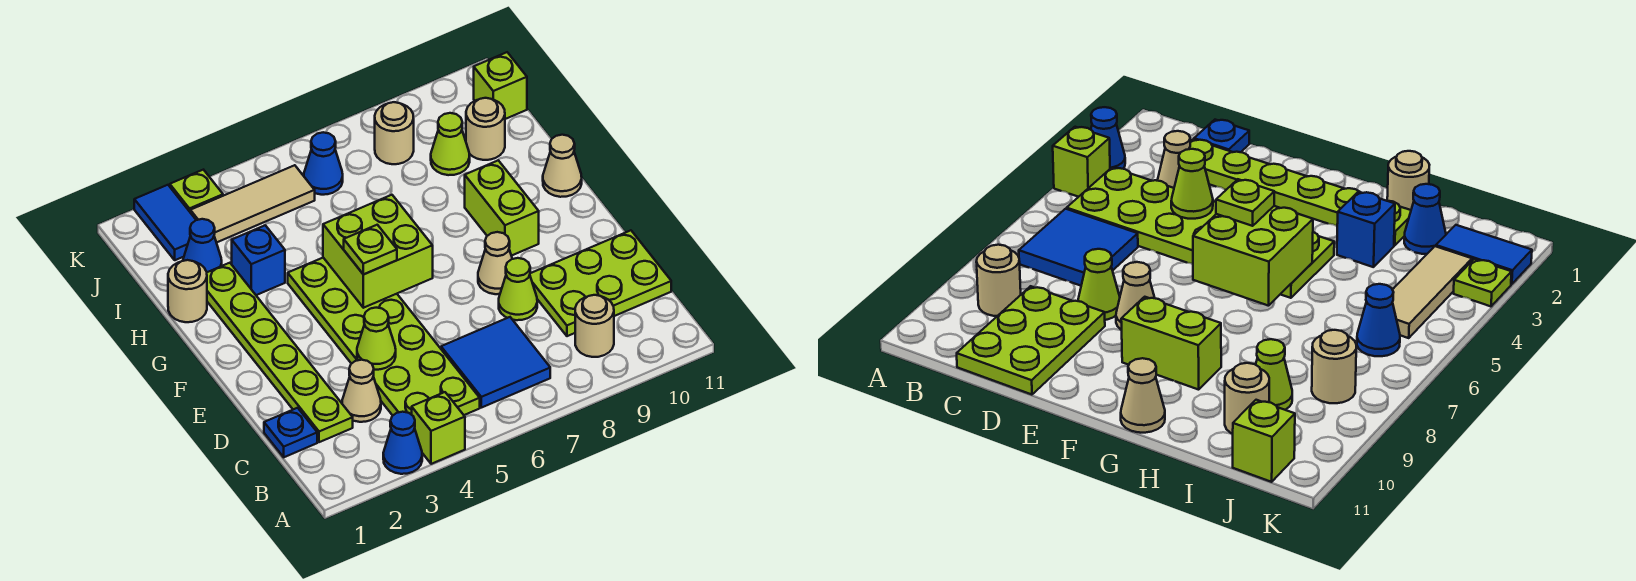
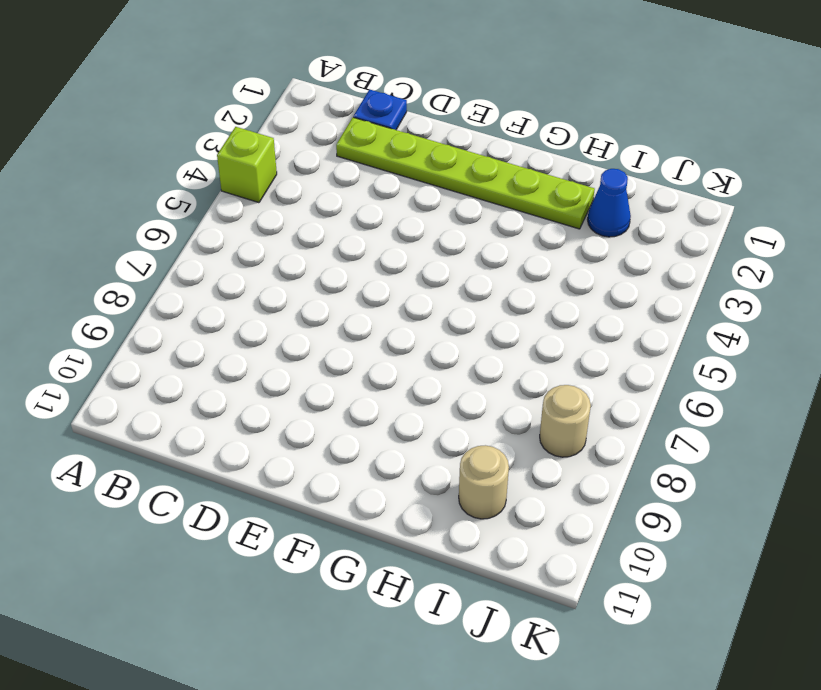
none -> blue 1x1 cone [383,412,422,474]
none -> lime 2x6 plate [288,258,480,415]
none -> blue 2x2 tile [441,317,550,408]

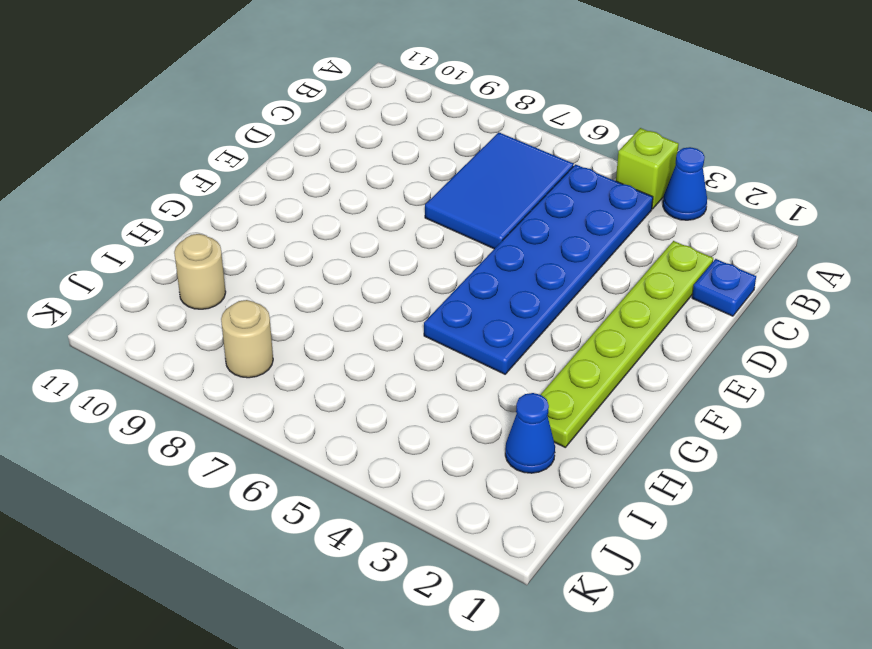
blue 2x6 plate [424,164,653,374] -> lime 2x6 plate [288,258,480,415]
blue 2x3 tile [425,132,574,249] -> blue 2x2 tile [441,317,550,408]
none -> tan 1x1 round brick [575,295,614,357]
none -> tan 1x1 cone [342,360,381,422]
none -> lime 2x3 plate [530,230,671,336]

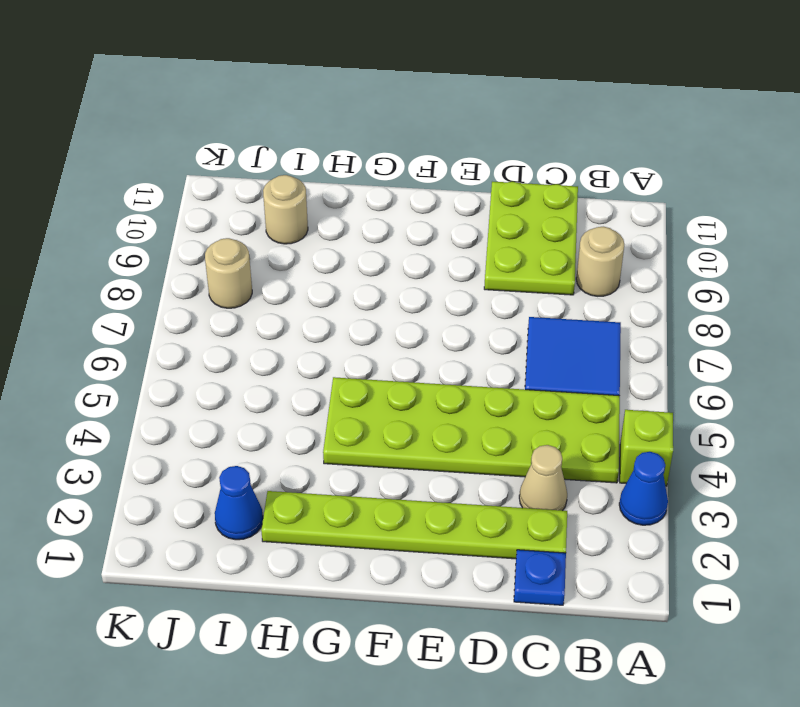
none -> lime 1x1 cone [499,258,537,320]
none -> tan 1x1 cone [478,232,512,294]
none -> lime 1x2 brick [465,160,539,256]

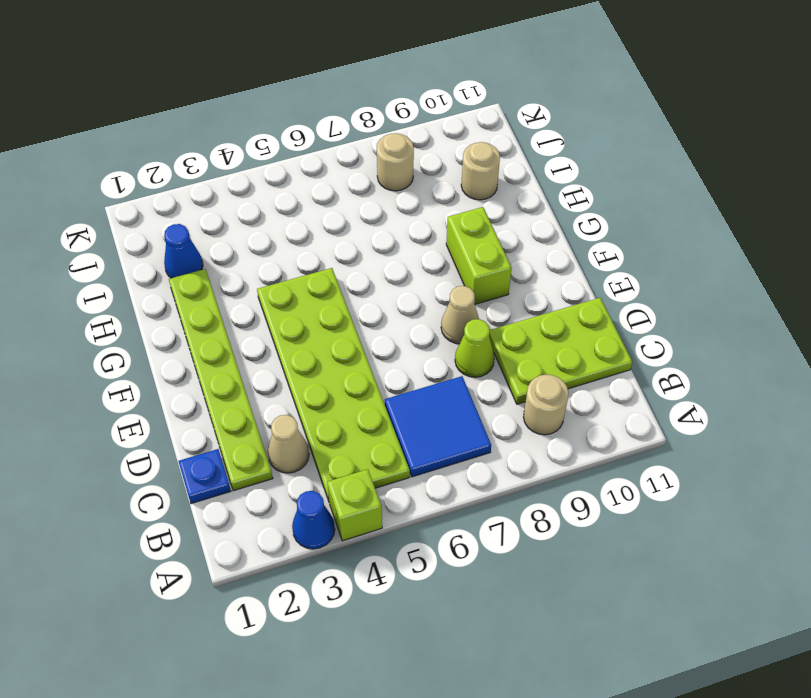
none -> tan 1x1 cone [543,135,582,197]
none -> tan 1x1 round brick [168,260,207,322]
none -> blue 1x1 brick [232,225,285,295]

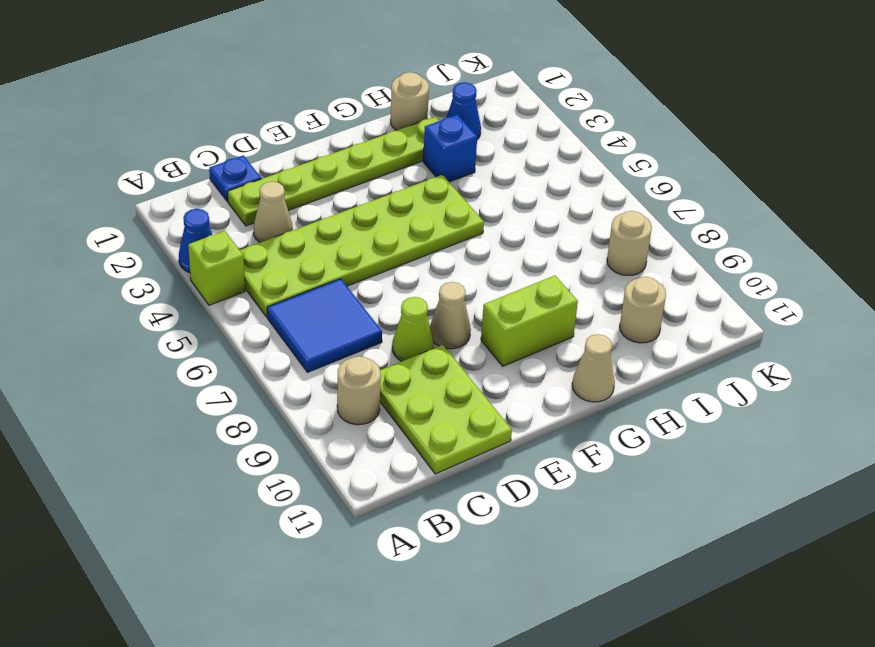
none -> lime 1x1 cone [431,113,470,175]
none -> blue 1x2 tile [134,185,196,260]
none -> tan 1x3 tile [190,165,315,243]

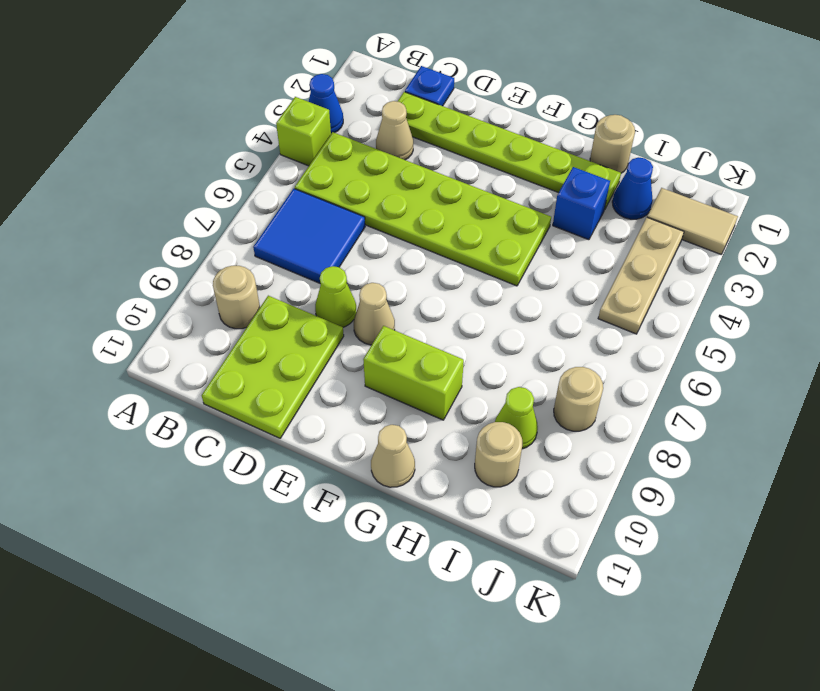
tan 1x2 tile [647,188,738,254] -> blue 1x2 tile [134,185,196,260]
tan 1x3 plate [598,218,684,334] -> tan 1x3 tile [190,165,315,243]
none -> blue 1x1 cone [304,132,343,195]
none -> lime 1x1 brick [474,52,527,119]
none -> lime 1x1 plate [170,170,223,212]

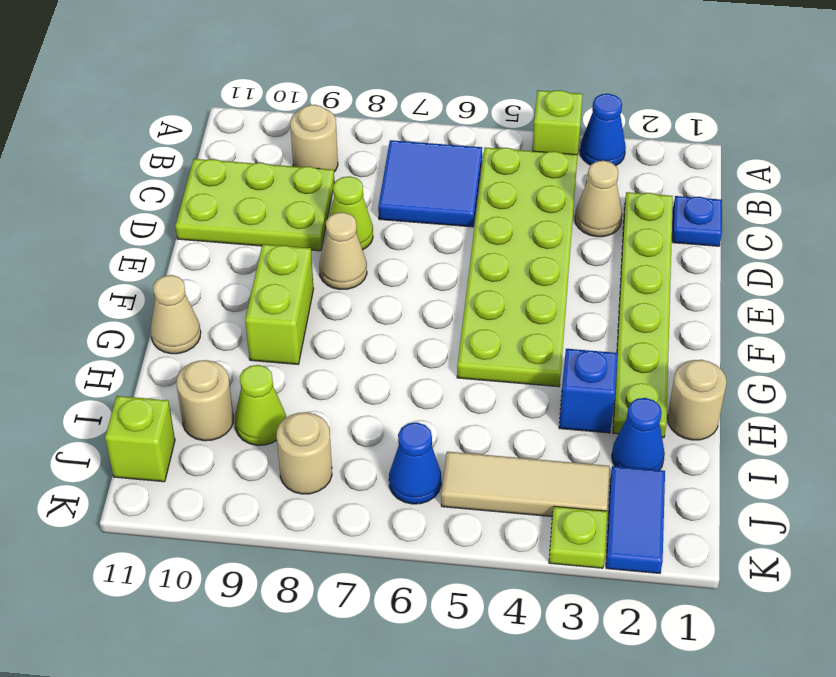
none -> lime 1x1 cone [357,308,396,370]
none -> lime 2x2 brick [323,195,433,308]
none -> lime 1x1 plate [344,225,397,274]

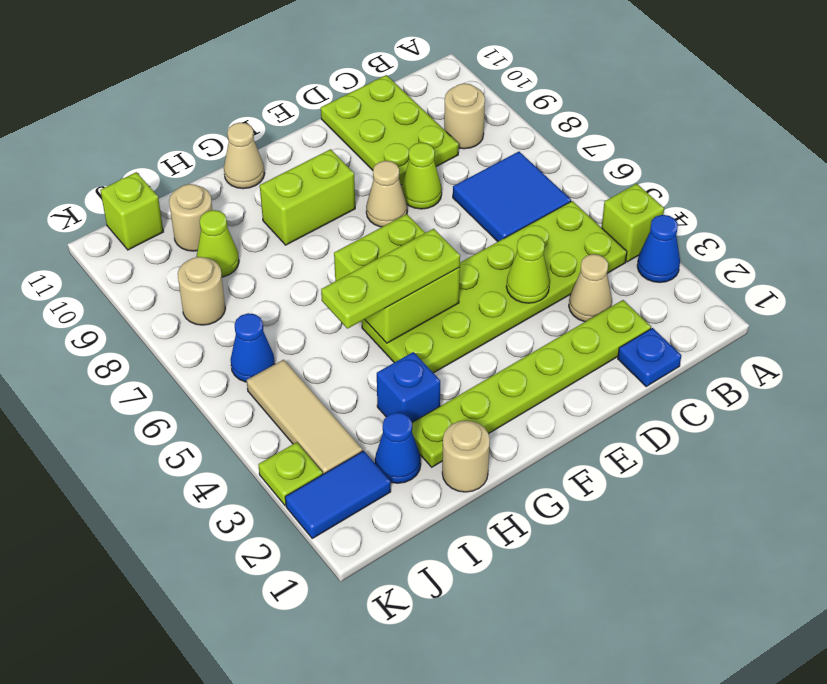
lime 1x3 plate [321,229,460,329] -> lime 1x1 plate [344,225,397,274]

